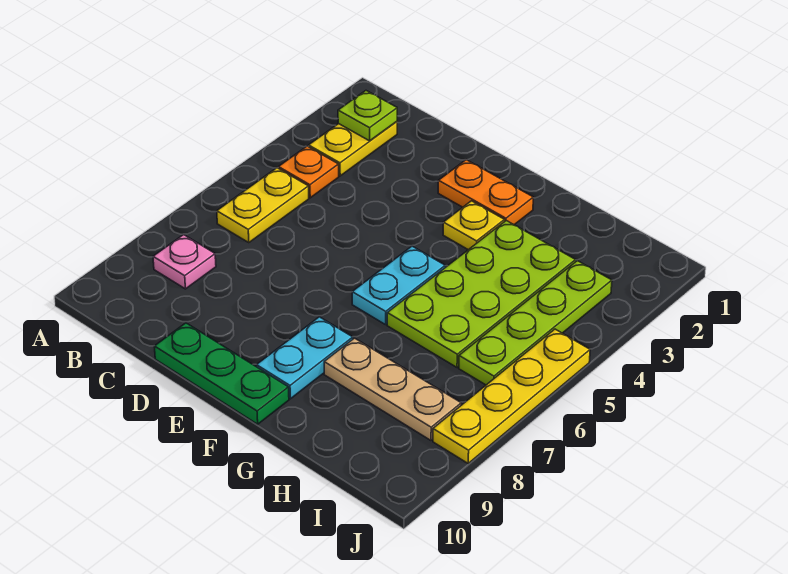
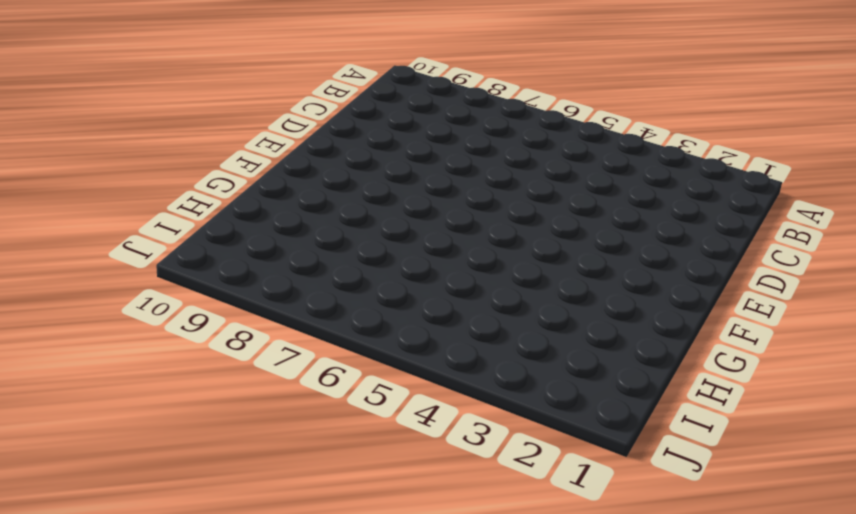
none -> yellow 1x2 plate [308,122,397,176]
none -> orange 1x1 plate [278,146,339,198]
none -> yellow 1x2 plate [217,168,309,243]

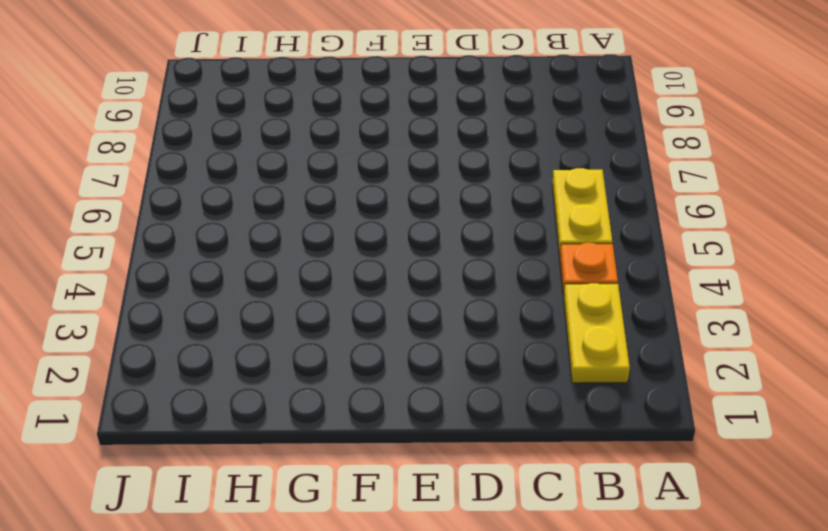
none -> pink 1x1 plate [153,235,216,289]
none -> green 1x3 plate [154,323,289,424]
none -> orange 1x2 plate [438,160,533,225]

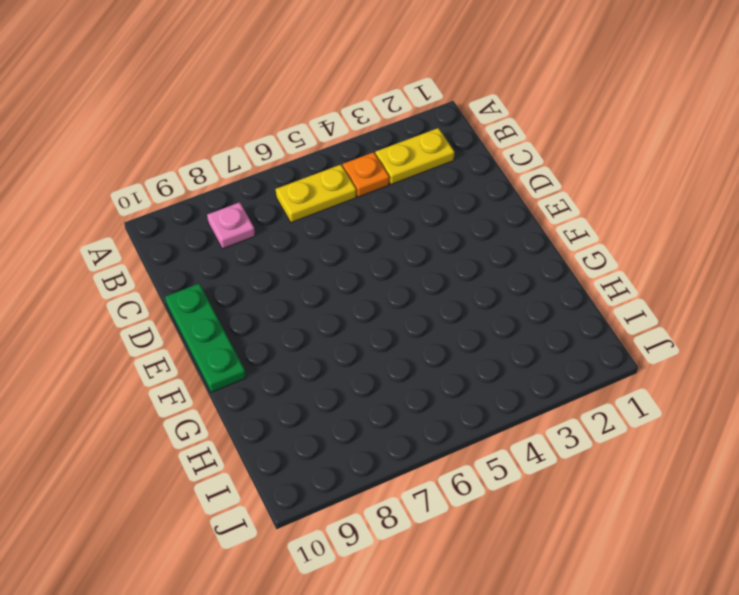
none -> orange 1x2 plate [438,160,533,225]
none -> yellow 1x1 plate [443,201,505,250]
none -> cyan 1x2 plate [352,246,445,325]

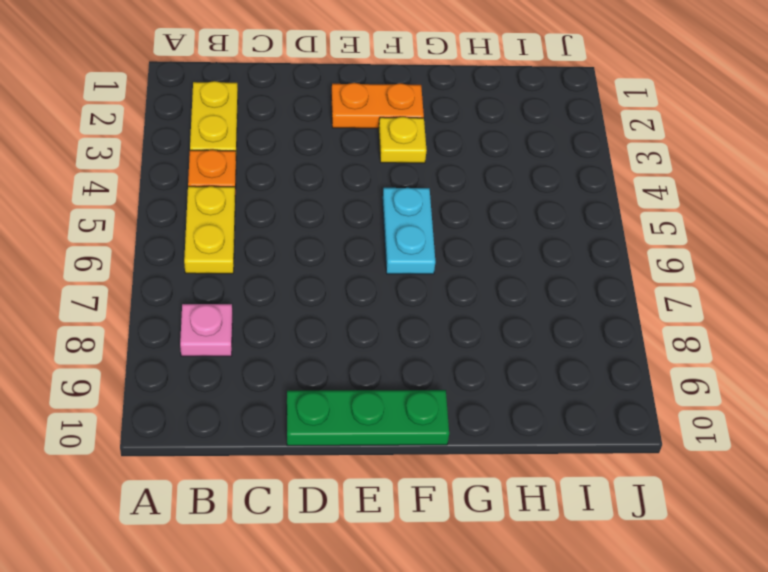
none -> cyan 1x2 plate [257,317,353,399]
none -> lime 2x4 plate [387,221,576,367]
none -> tan 1x3 plate [324,338,461,440]

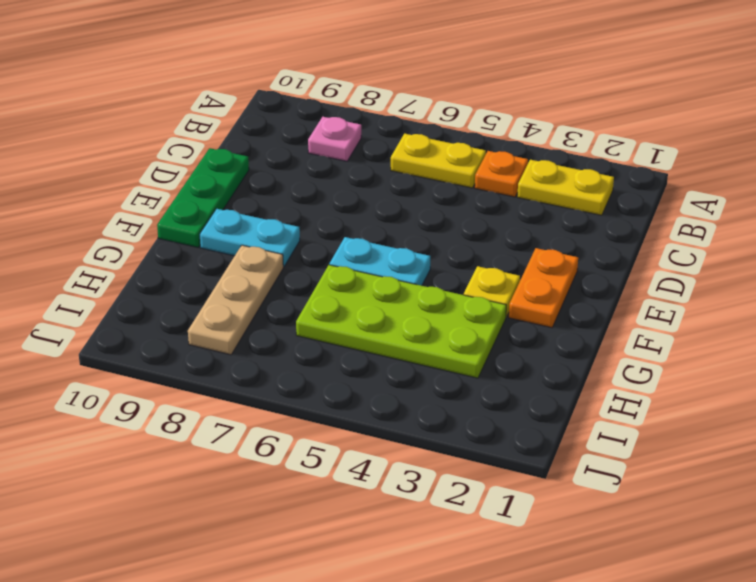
none -> lime 1x4 plate [459,261,612,385]
none -> yellow 1x4 plate [433,329,590,463]
none -> lime 1x1 plate [338,91,397,141]

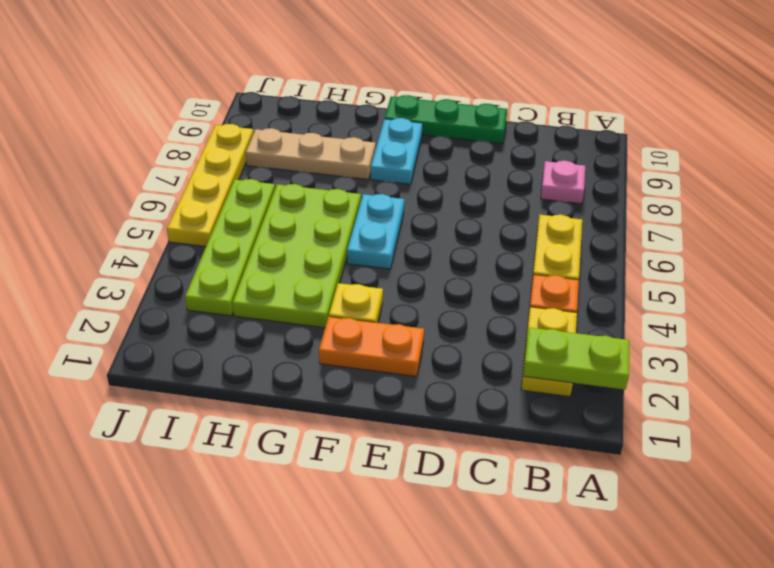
lime 1x2 plate [523,327,629,390] -> lime 1x1 plate [338,91,397,141]

